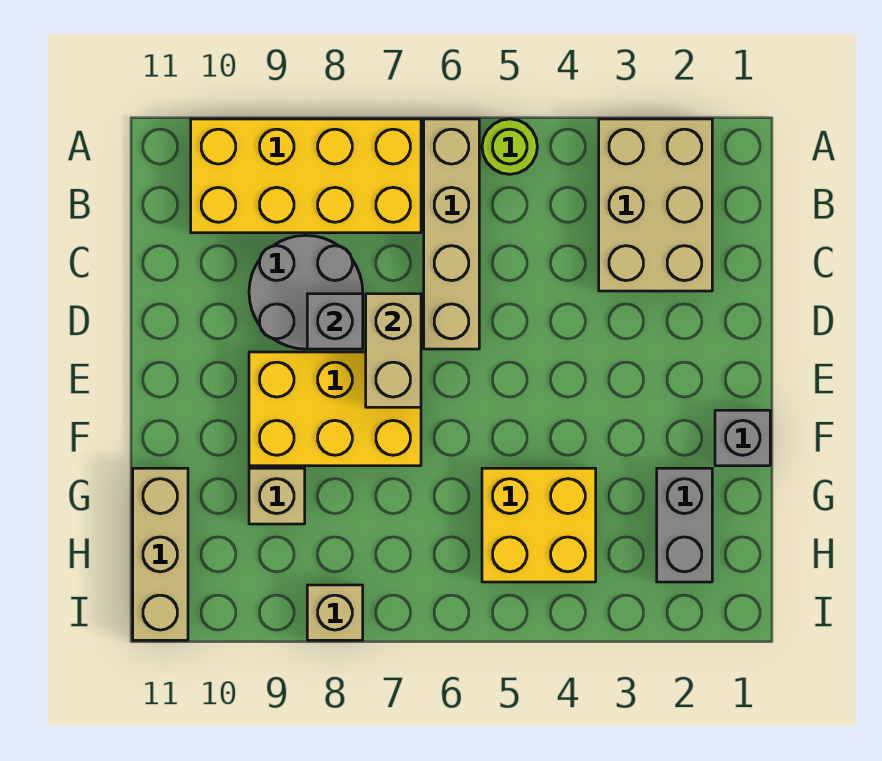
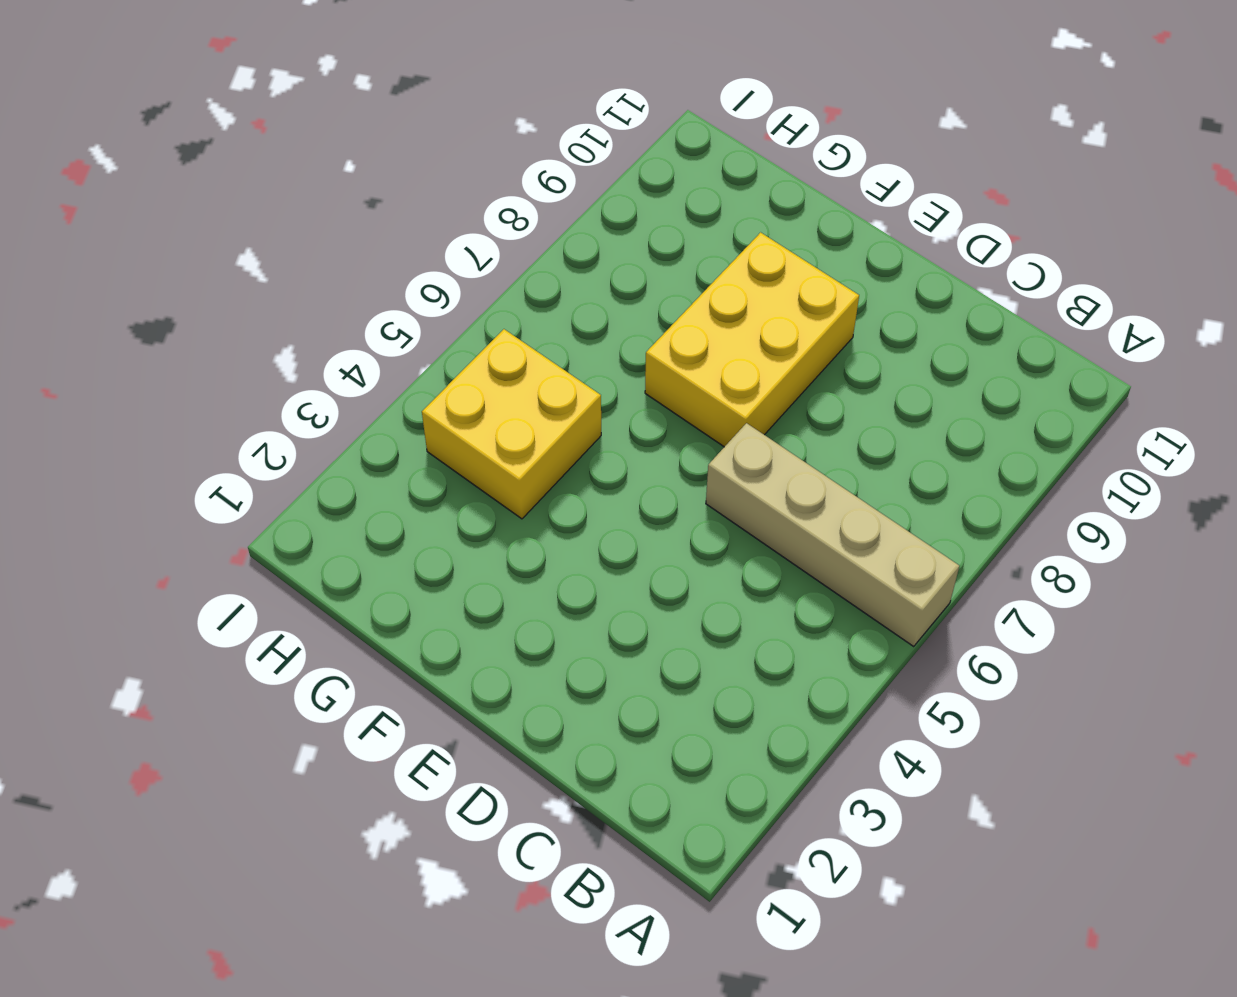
none -> tan 2x3 brick [599,119,712,291]
none -> lime 1x1 round brick [482,119,537,174]
none -> yellow 2x4 brick [191,119,421,233]

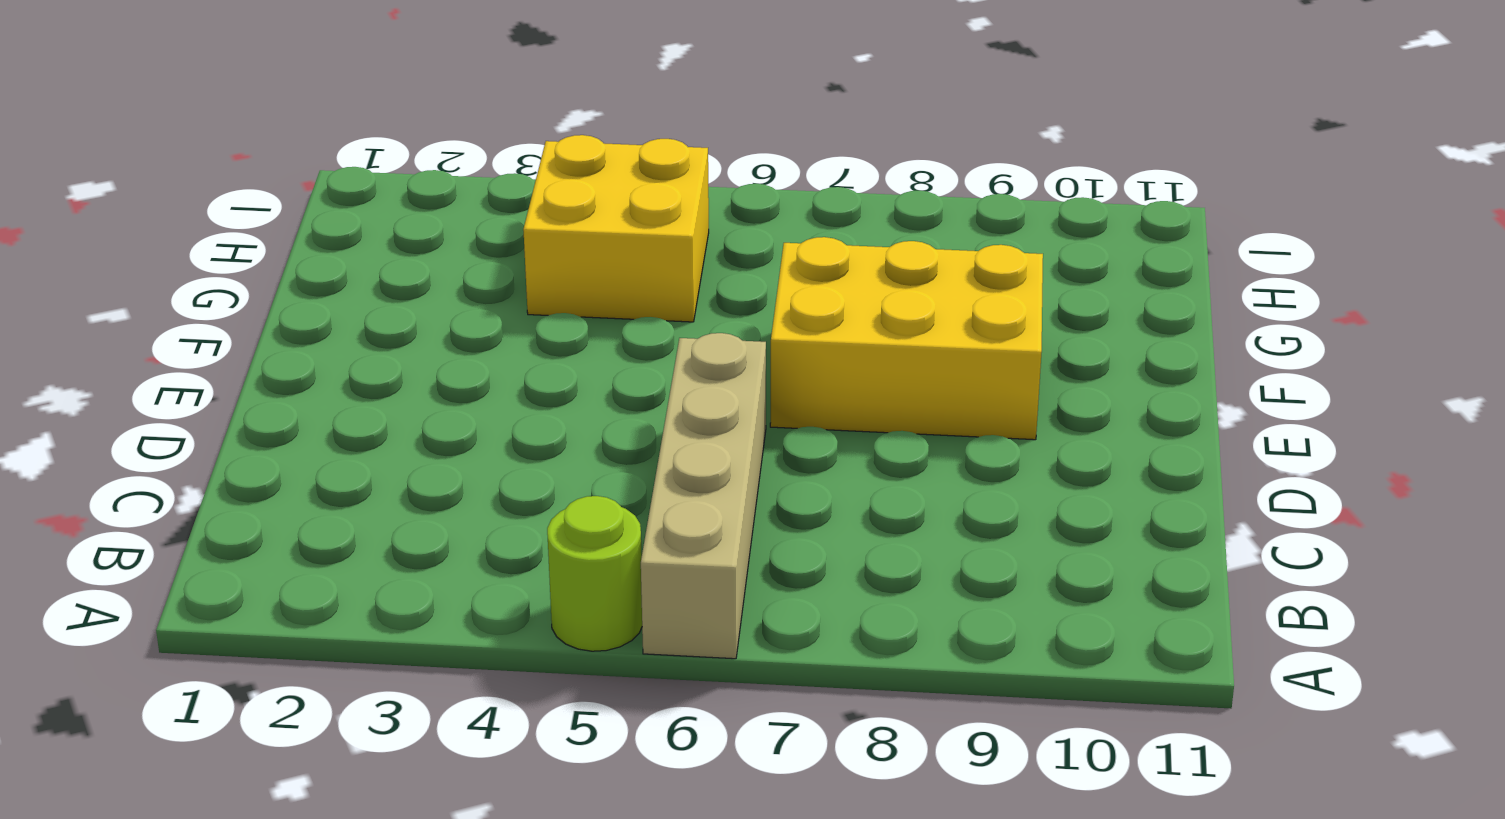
none -> tan 2x3 brick [599,119,712,291]
none -> yellow 2x4 brick [191,119,421,233]
none -> grey 2x2 round brick [249,235,363,349]

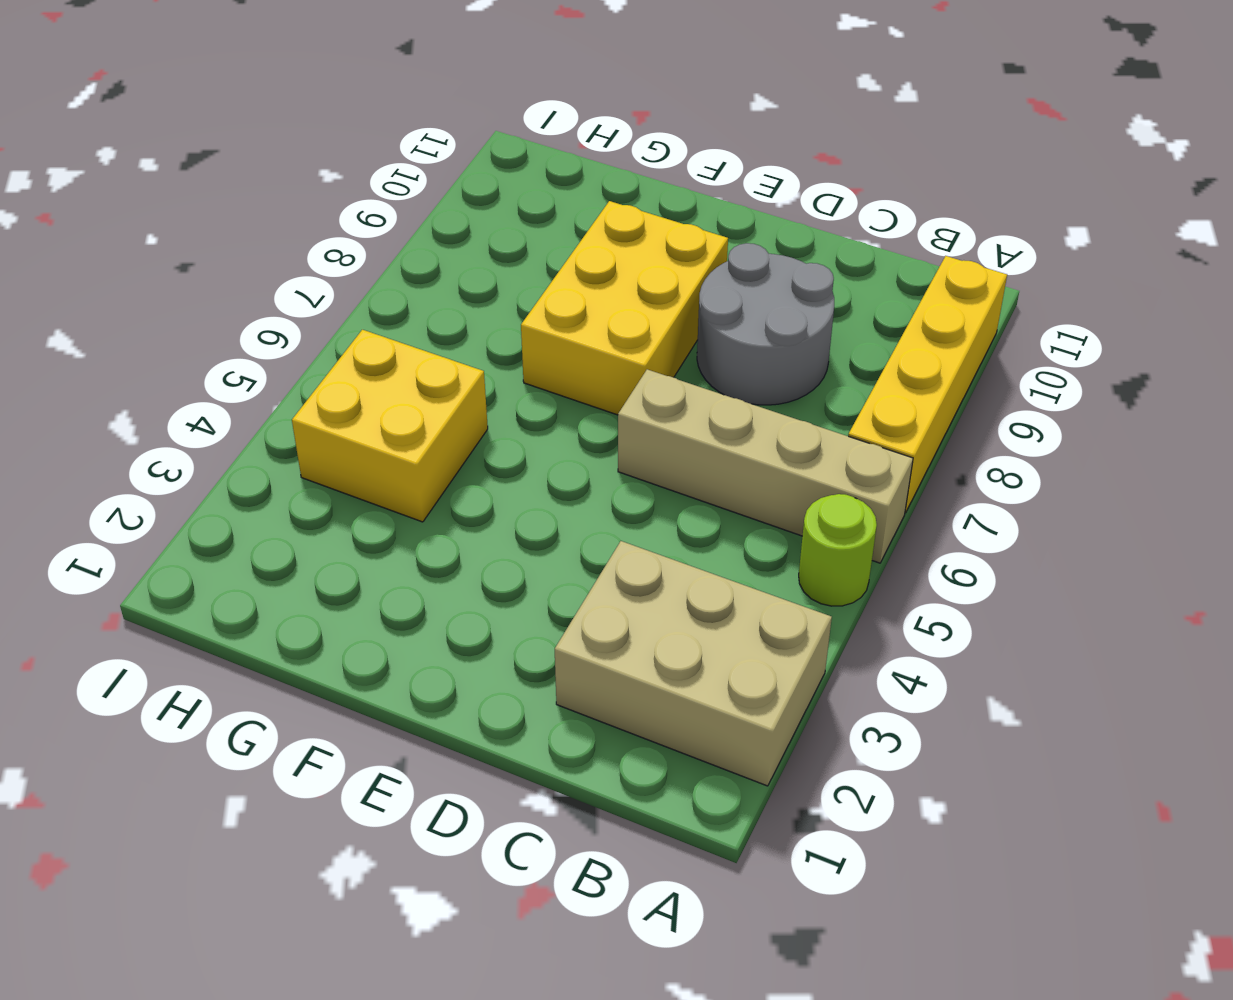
yellow 1x4 brick [848,256,1007,513] -> yellow 2x4 brick [191,119,421,233]
none -> grey 1x1 brick [715,410,770,466]
none -> grey 1x2 brick [657,468,712,582]
none -> tan 1x1 brick [249,468,305,524]

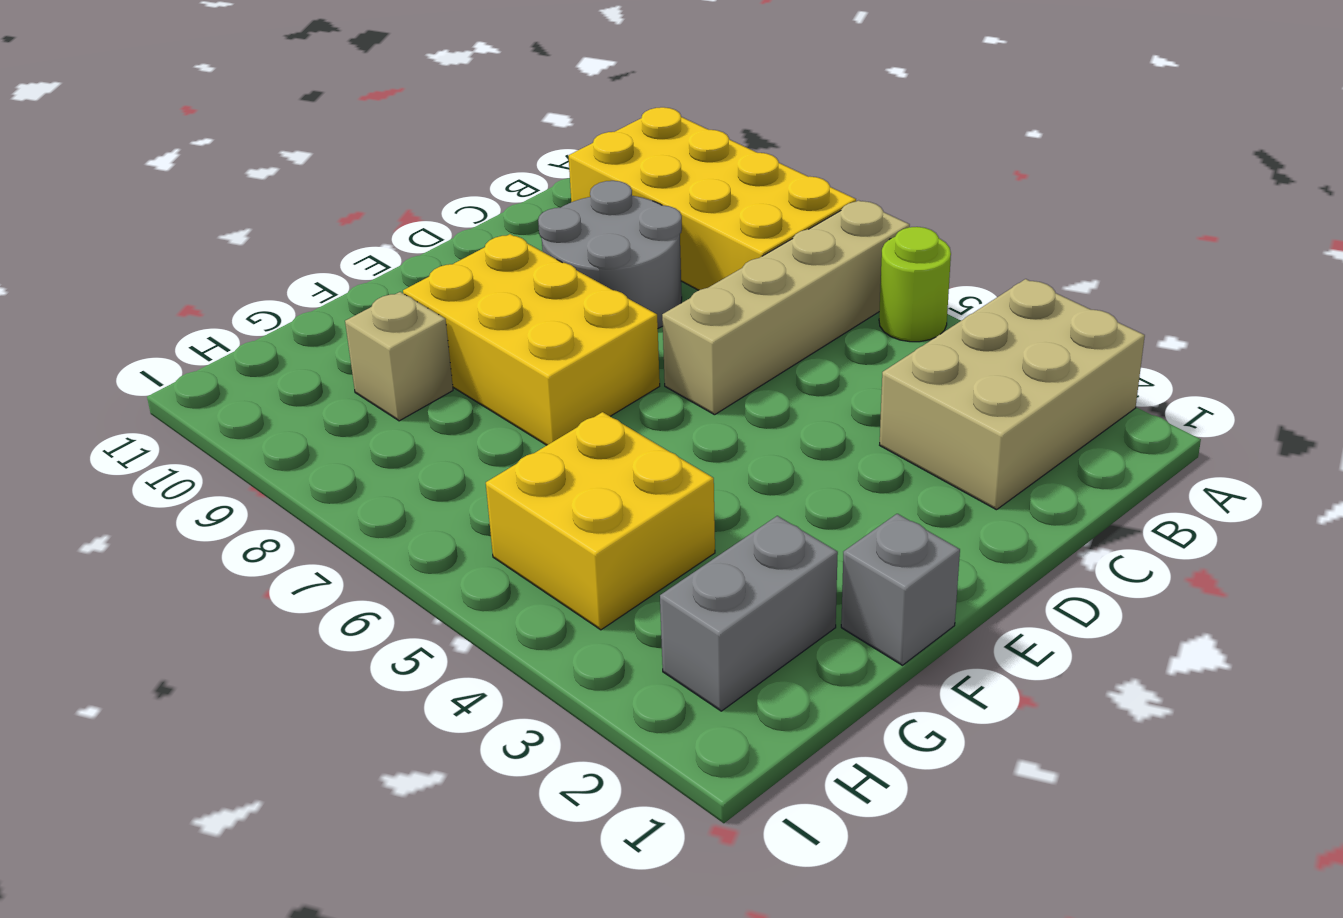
none -> tan 1x3 brick [133,468,188,640]
none -> tan 1x1 brick [307,585,363,640]
none -> tan 1x2 brick [366,294,421,407]

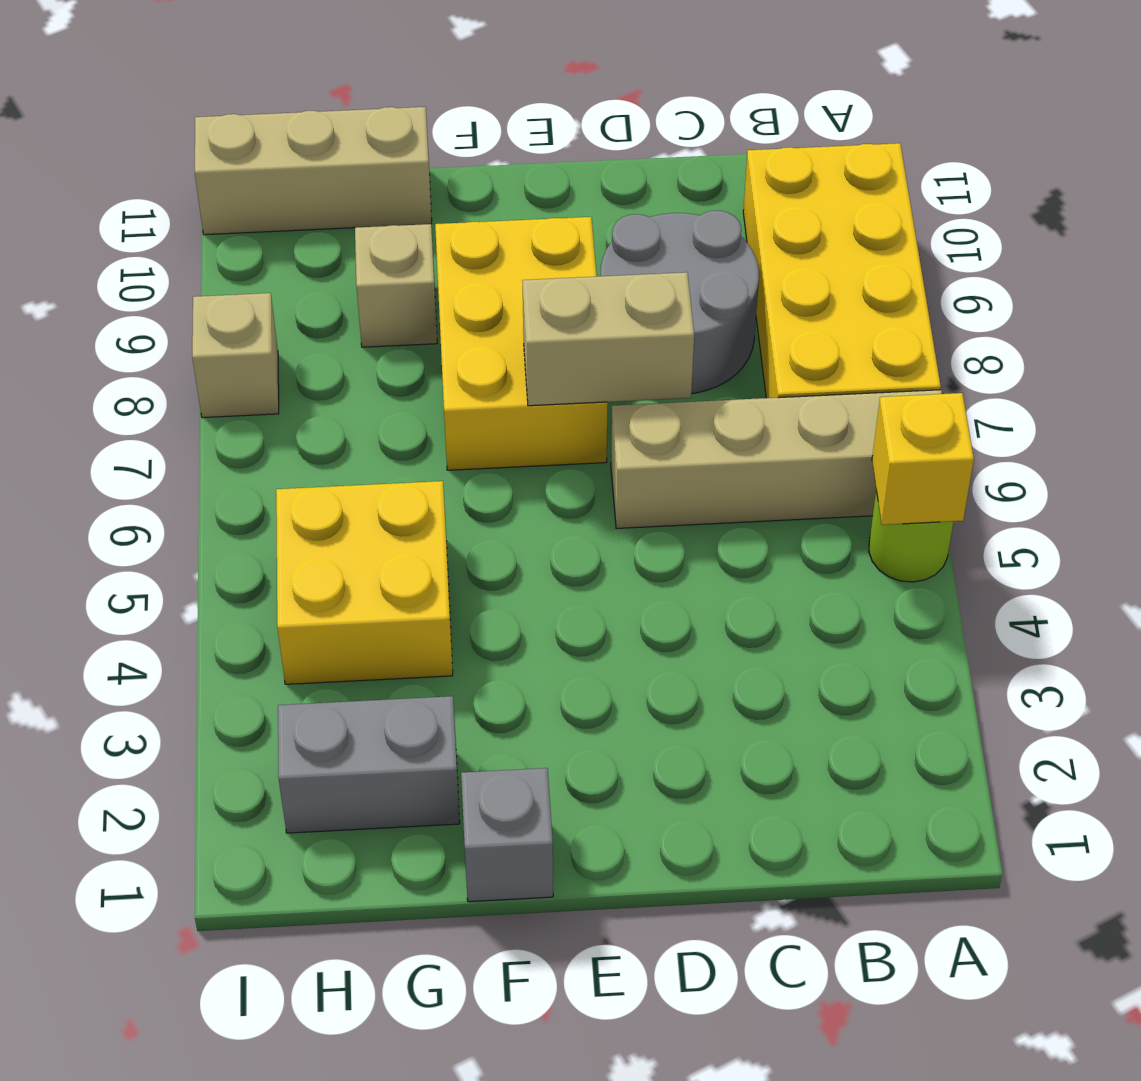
yellow 1x1 brick [872,393,974,525] -> none
none -> tan 2x3 brick [599,119,712,291]
none -> grey 1x1 brick [307,294,363,349]

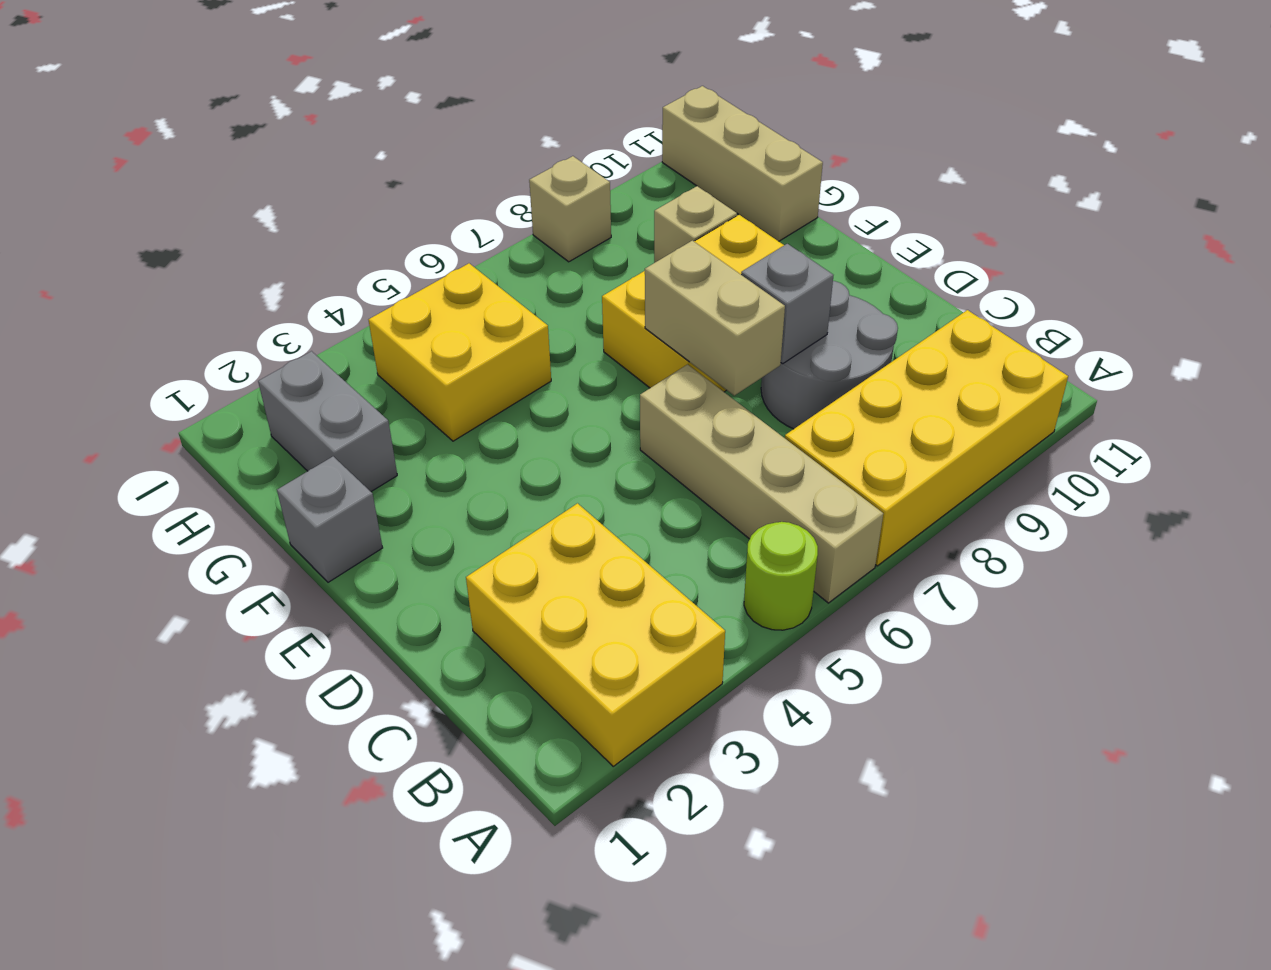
yellow 2x3 brick [466,503,725,766] -> tan 2x3 brick [599,119,712,291]

